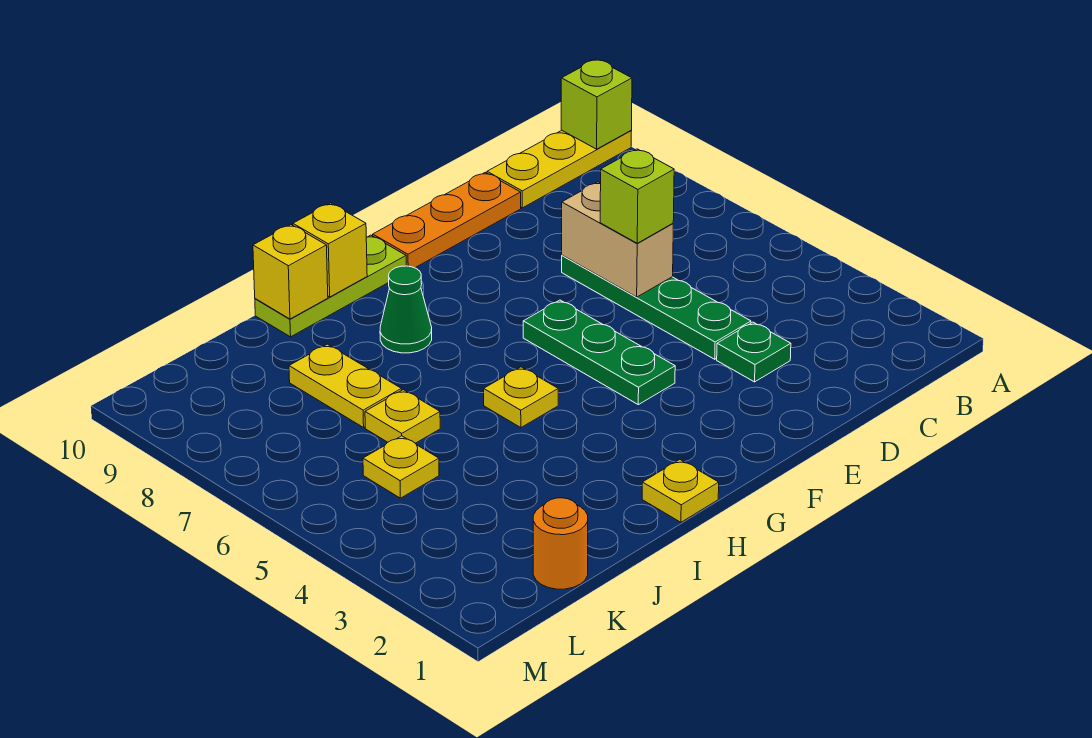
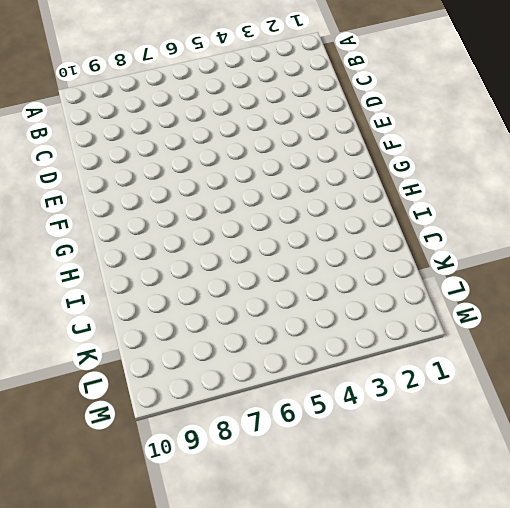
none -> yellow 1x3 plate [487,131,631,208]
none -> green 1x1 plate [717,322,791,382]
none -> green 1x4 plate [562,255,751,359]

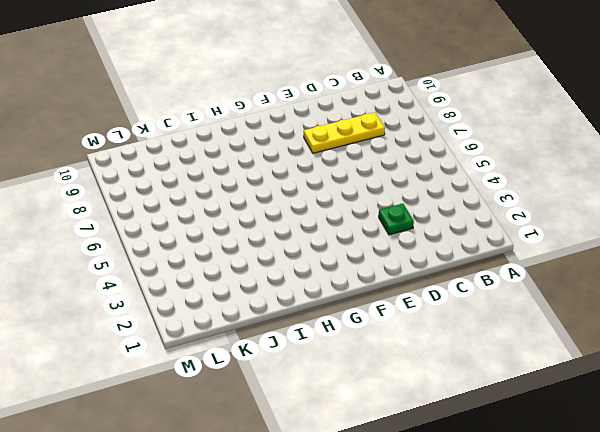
yellow 1x3 plate [304,112,385,153] -> yellow 1x3 plate moved to [487,131,631,208]
none -> green 1x4 plate [562,255,751,359]
none -> orange 1x3 plate [373,172,521,268]
none -> green 1x3 plate [523,300,675,405]

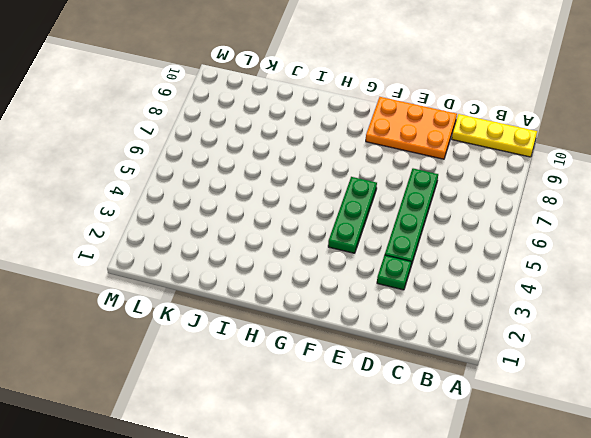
orange 2x3 plate [366,97,457,159] -> orange 1x3 plate [373,172,521,268]
none -> lime 1x3 plate [255,235,406,337]
none -> yellow 1x1 plate [642,460,719,522]
none -> yellow 1x1 plate [484,367,558,428]

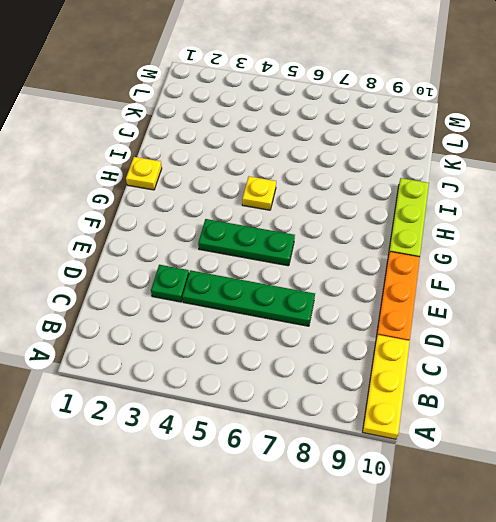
none -> green 1x1 cone [380,266,432,353]
none -> yellow 1x1 plate [365,390,440,443]
none -> yellow 1x2 plate [289,344,402,428]

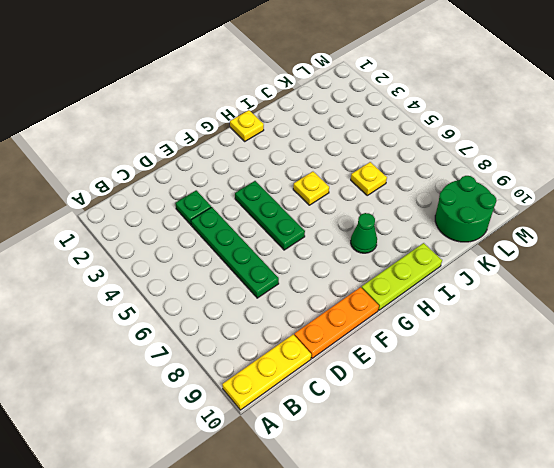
green 2x2 round brick [435,176,496,242] -> none
none -> yellow 1x2 plate [289,344,402,428]
none -> orange 1x1 round brick [533,498,588,589]
none -> yellow 1x1 plate [363,436,439,498]

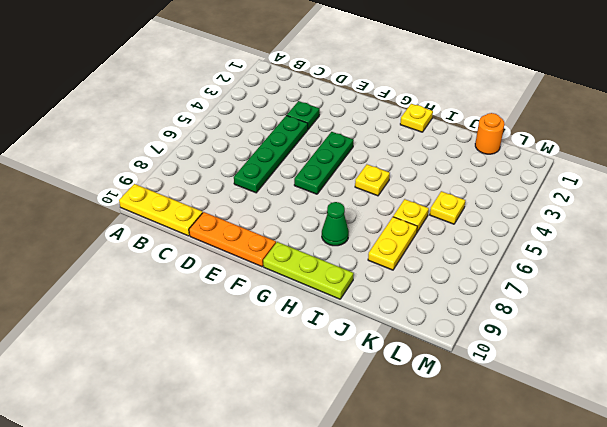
none -> lime 1x1 brick [561,59,632,149]
none -> tan 1x2 brick [562,182,673,297]
none -> yellow 1x1 brick [293,203,367,297]

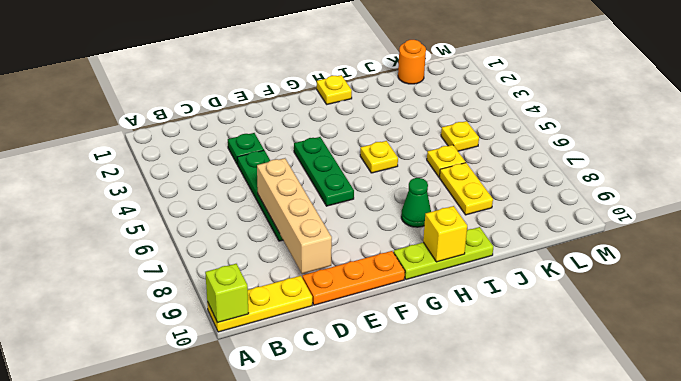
tan 1x4 brick [257,158,332,274] -> tan 1x2 brick [562,182,673,297]
none -> yellow 1x1 brick [253,225,328,319]
none -> lime 1x1 brick [600,149,674,243]

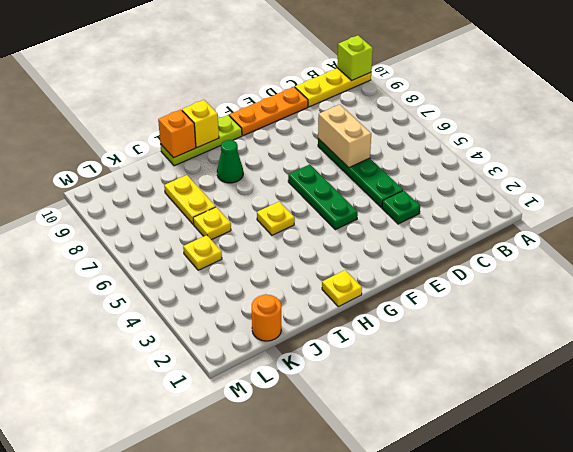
orange 1x1 brick [158,110,196,158] -> yellow 1x1 brick [253,225,328,319]
none -> lime 1x1 brick [600,149,674,243]

